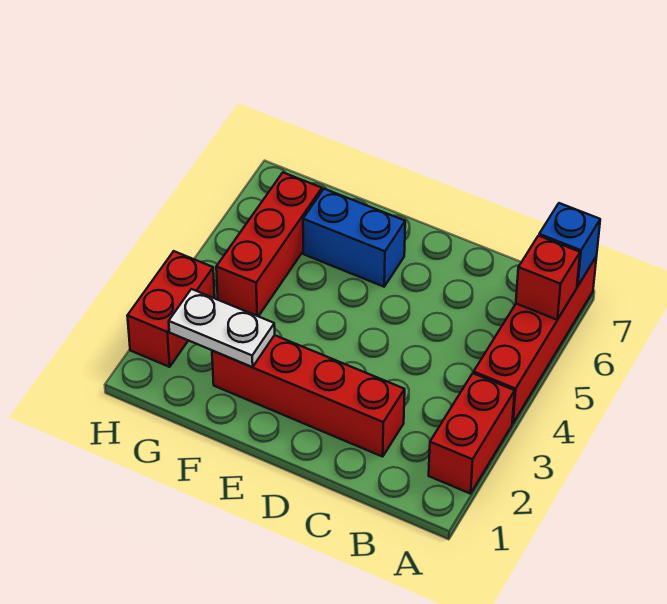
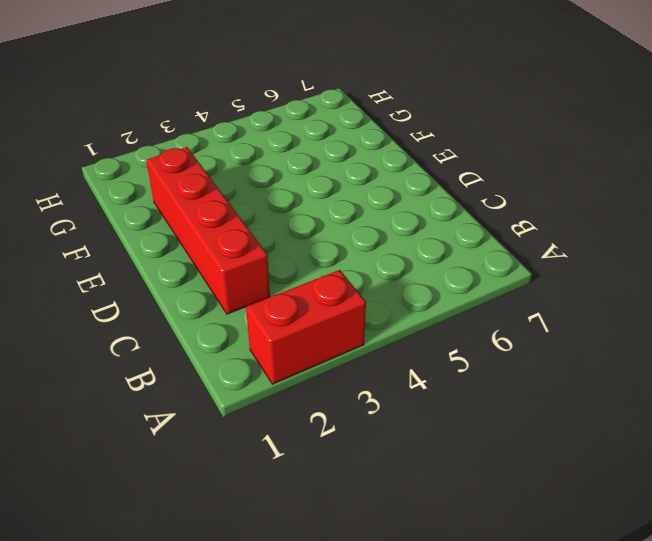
none -> red 1x4 brick [474,256,597,423]
none -> blue 1x2 brick [303,189,405,287]

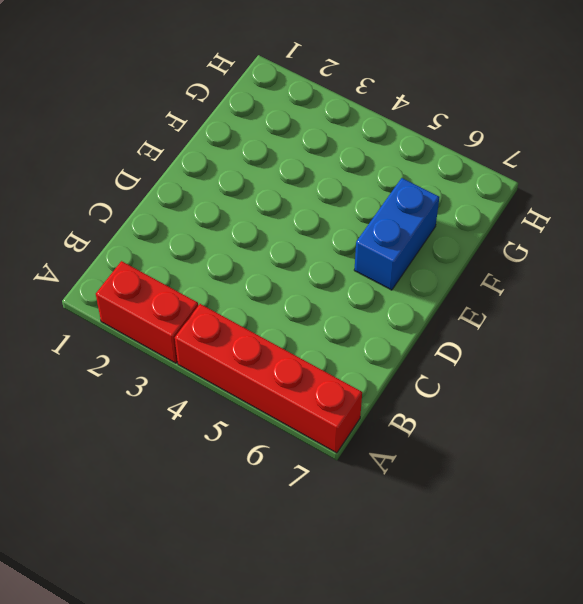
none -> red 1x4 brick [212,335,405,457]
none -> red 1x3 brick [216,173,322,316]

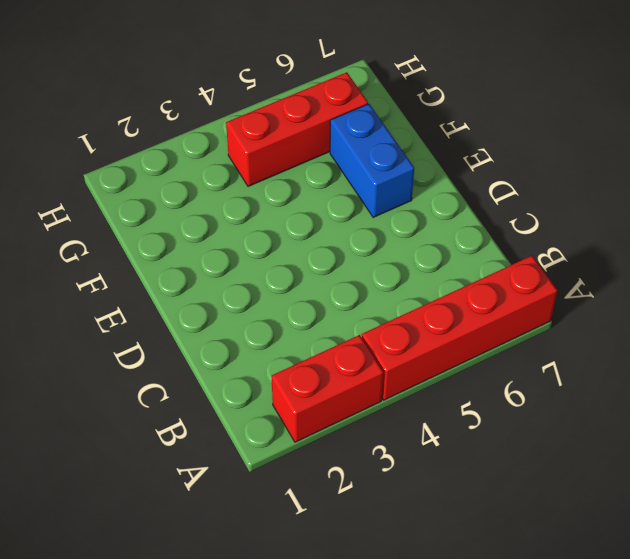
none -> red 1x4 brick [212,335,405,457]
none -> red 1x2 brick [127,251,215,367]

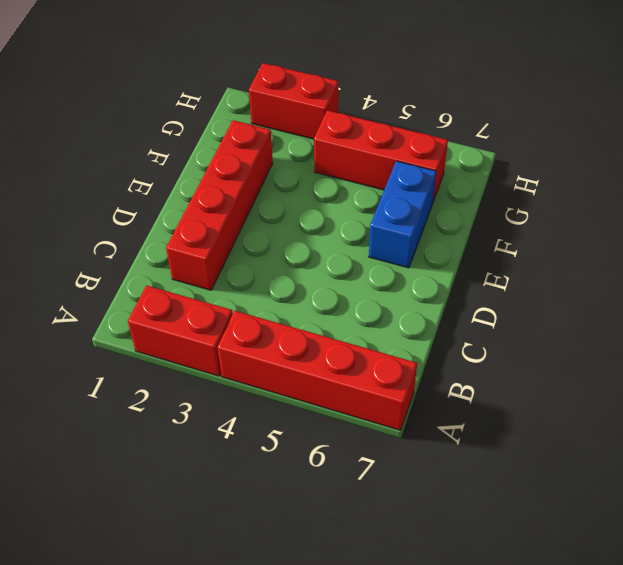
none -> red 1x1 brick [516,236,580,320]
none -> blue 1x1 brick [539,203,600,286]

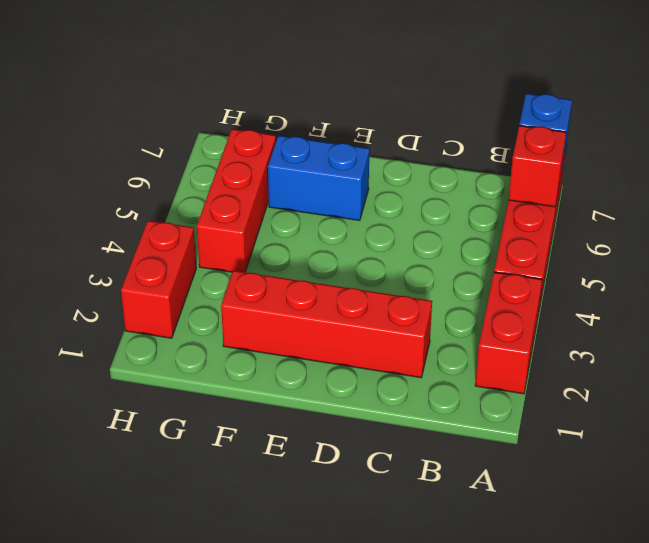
none -> white 1x2 plate [169,289,275,367]

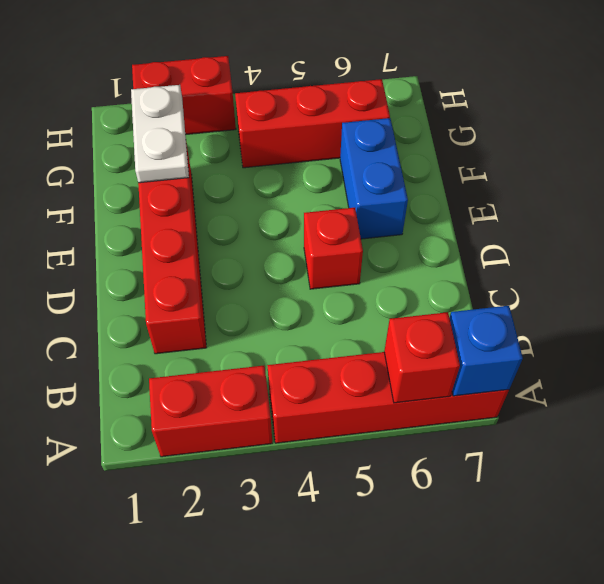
red 1x1 brick [304,208,363,289] -> none

